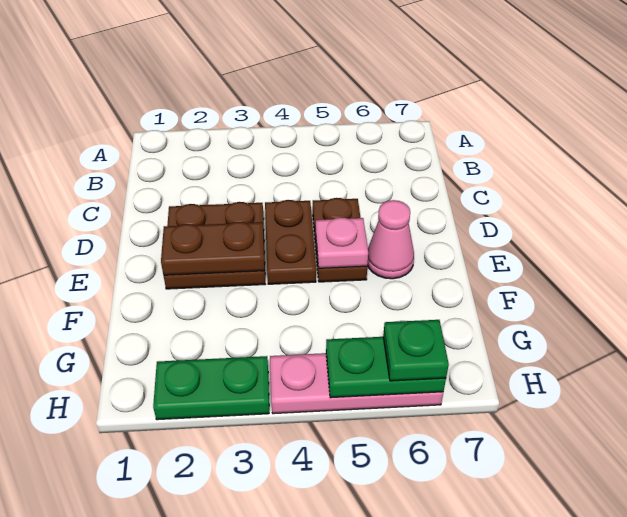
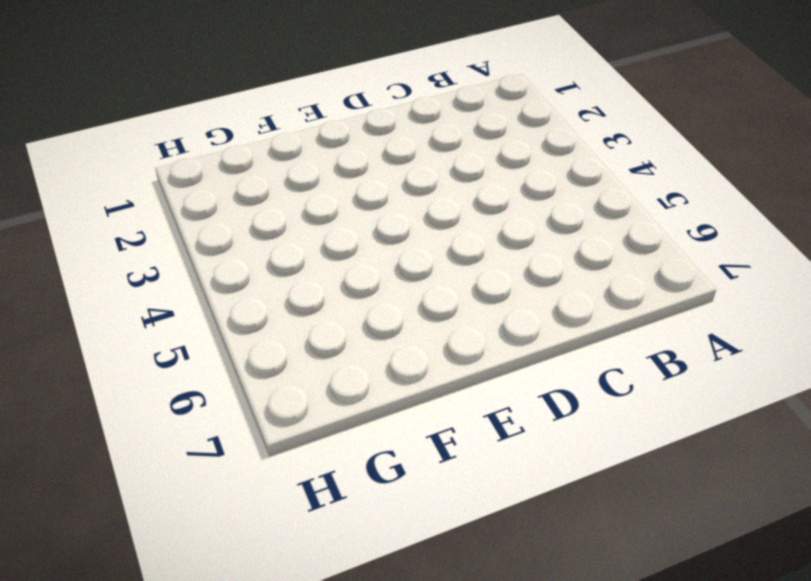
none -> brown 2x2 plate [164,202,265,289]
none -> brown 1x2 plate [265,200,316,284]

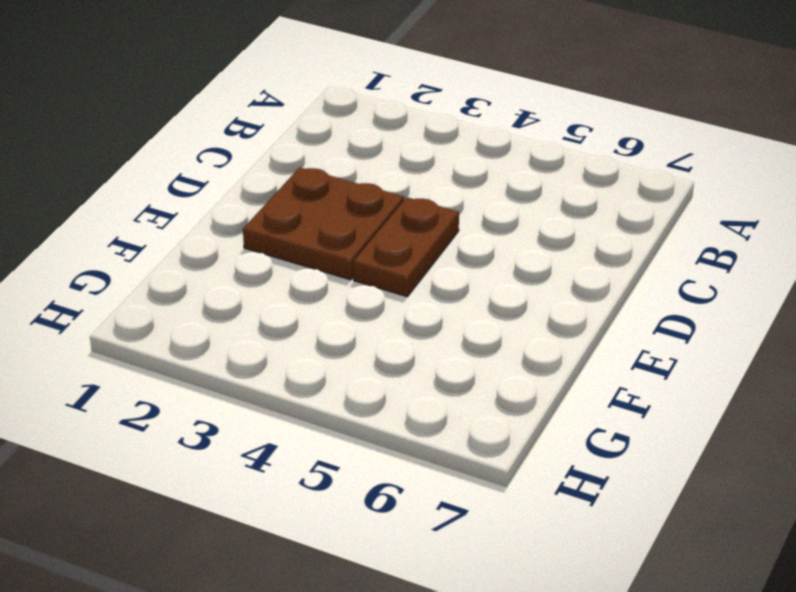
none -> brown 1x2 plate [313,198,367,282]
none -> pink 1x1 cone [367,200,414,279]

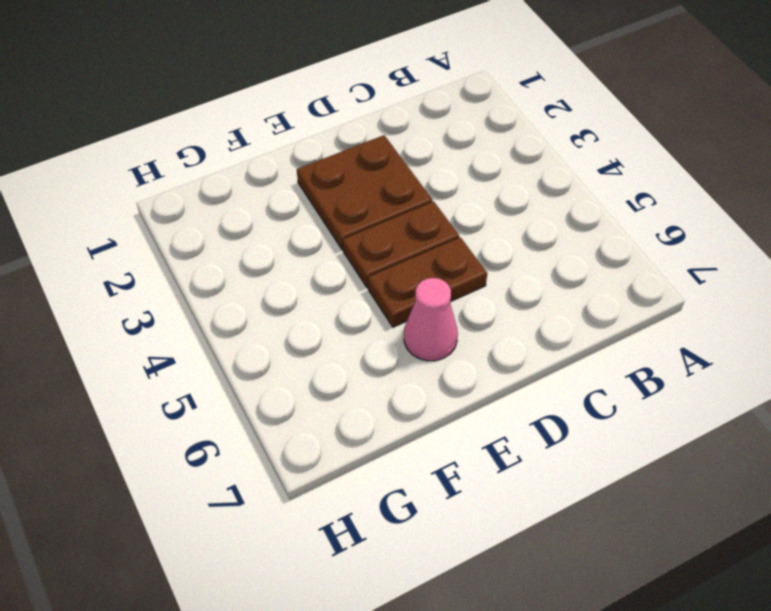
none -> green 1x2 plate [153,356,269,420]
none -> pink 1x3 plate [270,353,443,414]

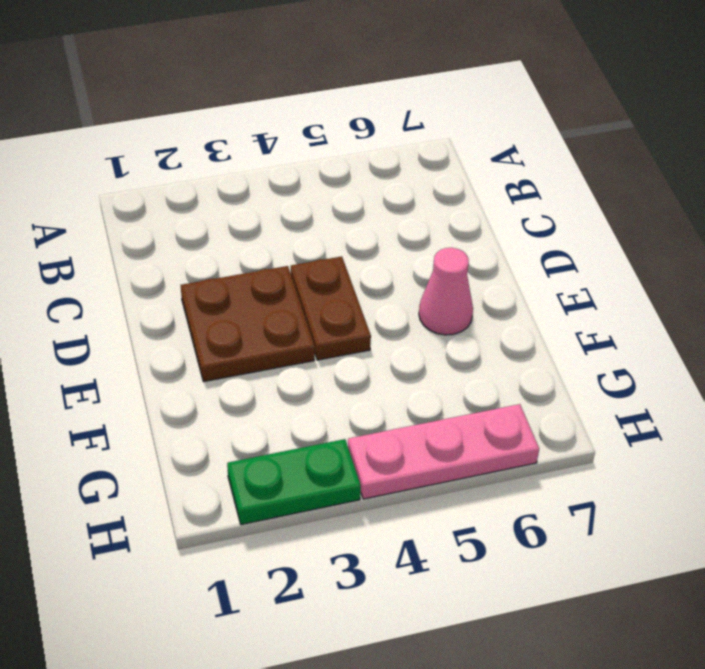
none -> brown 1x2 plate [313,198,367,282]
none -> brown 1x2 plate [161,222,265,275]

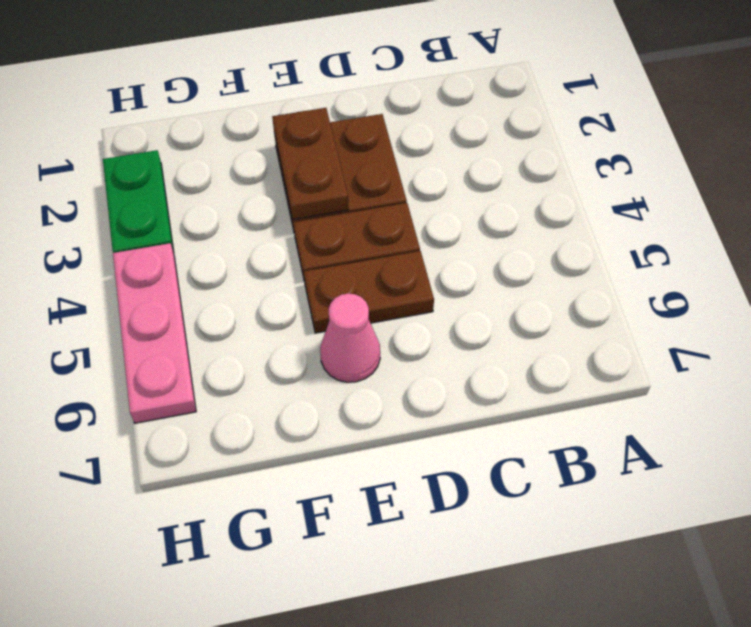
none -> pink 1x1 plate [316,217,368,268]
none -> green 1x2 plate [326,337,446,398]

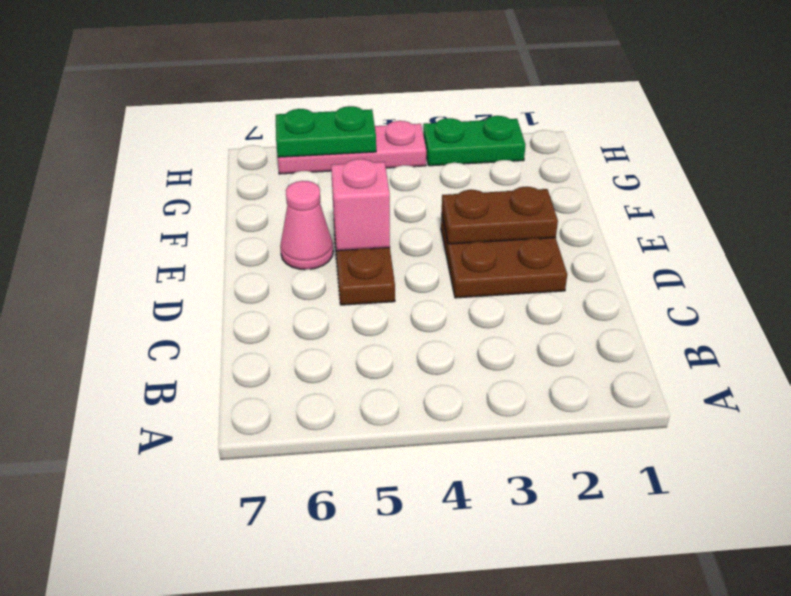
pink 1x1 brick [331,159,390,251] -> pink 1x1 plate [316,217,368,268]
none -> brown 1x2 plate [265,200,316,284]
none -> green 1x1 plate [383,320,449,381]

